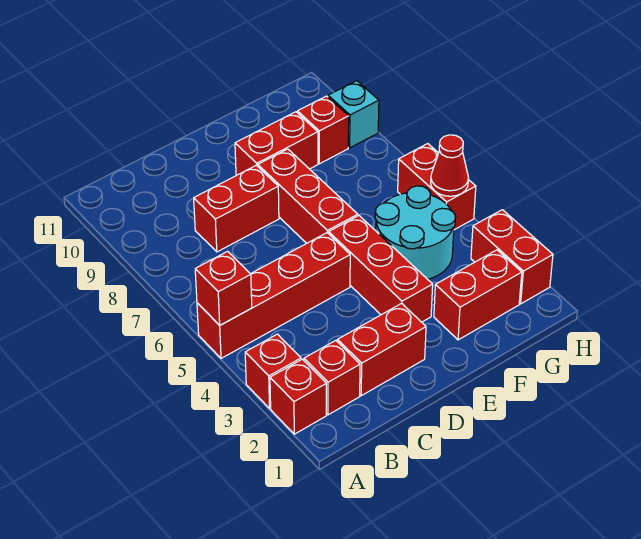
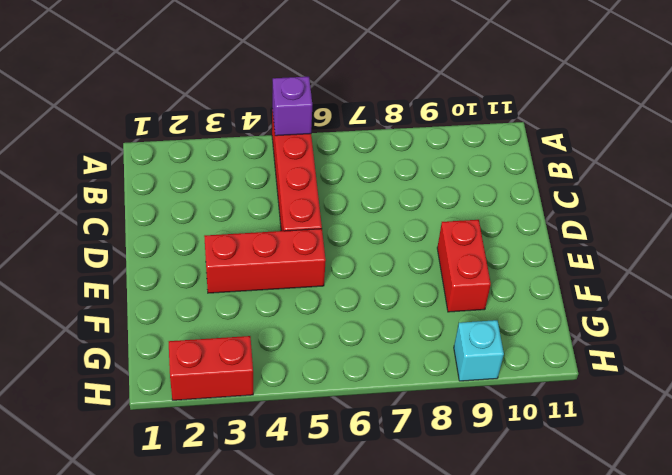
purple 1x1 brick [272,77,312,136] -> red 1x1 brick [195,251,252,325]
none -> red 1x1 brick [270,359,326,434]
none -> red 1x1 brick [245,334,301,408]
none -> red 1x1 brick [304,340,360,415]

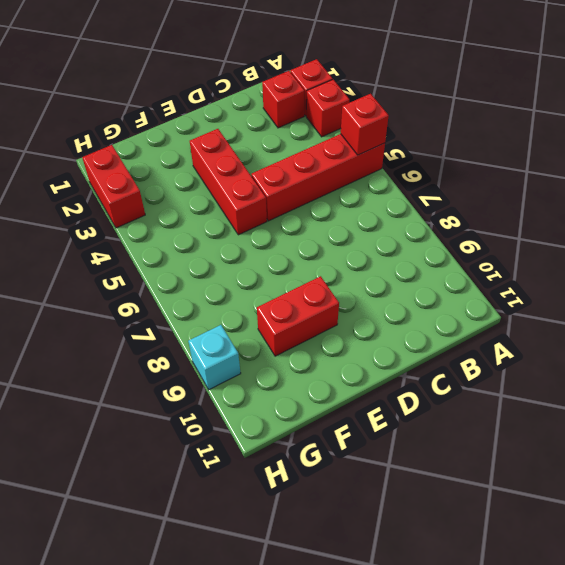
none -> red 1x2 brick [337,303,426,396]
none -> red 1x2 brick [194,165,279,252]
none -> red 1x3 brick [258,149,358,243]

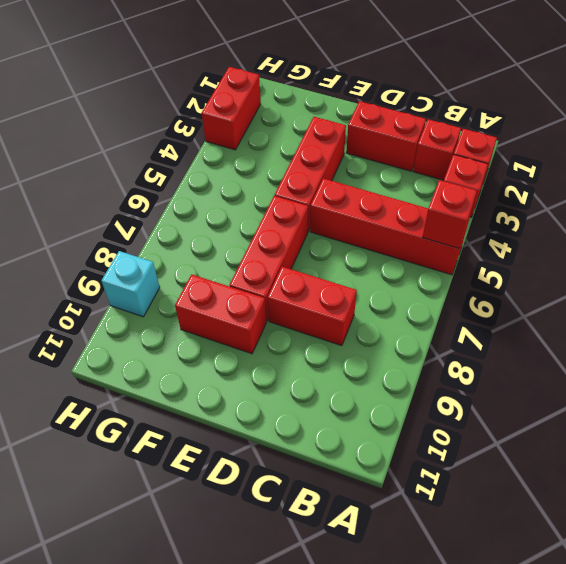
none -> red 1x2 brick [434,250,522,340]
none -> cyan 2x2 round brick [375,186,456,279]
none -> red 1x1 brick [297,96,349,164]

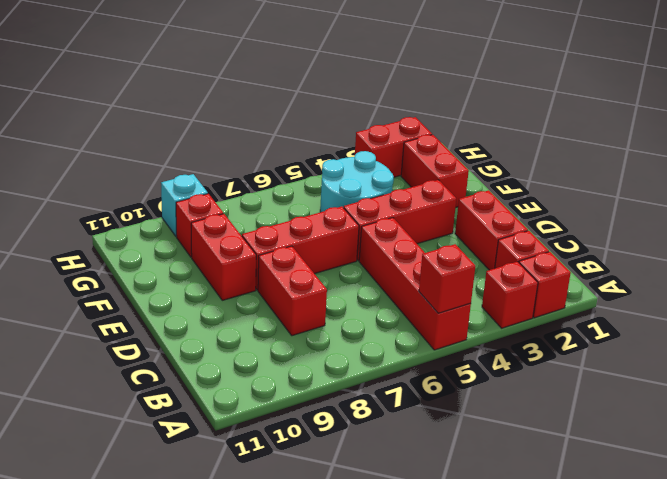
none -> red 1x2 brick [398,144,476,230]
none -> red 1x1 cone [431,135,468,196]

